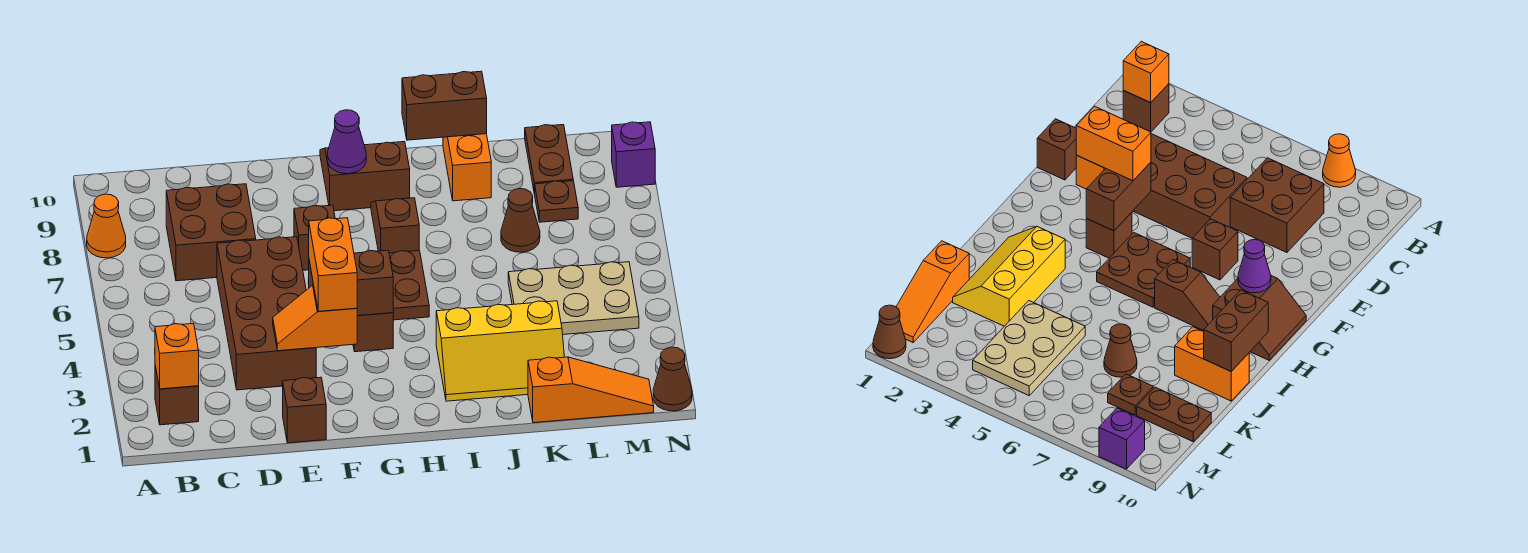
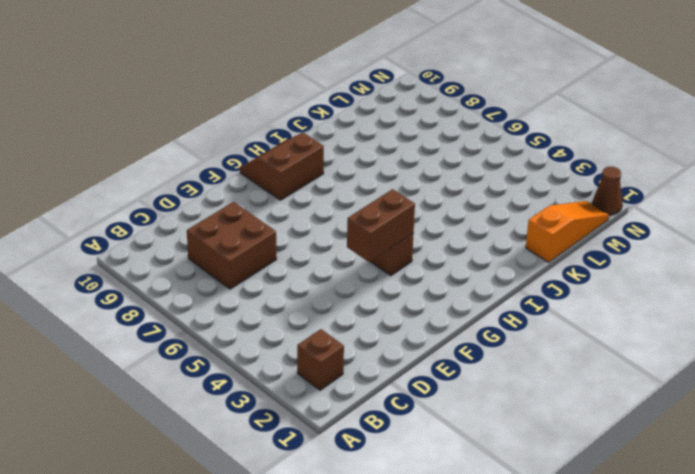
none -> orange 1x1 cone [87,194,126,258]
none -> brown 2x4 brick [217,237,316,390]
none -> brown 1x1 brick [283,377,326,443]

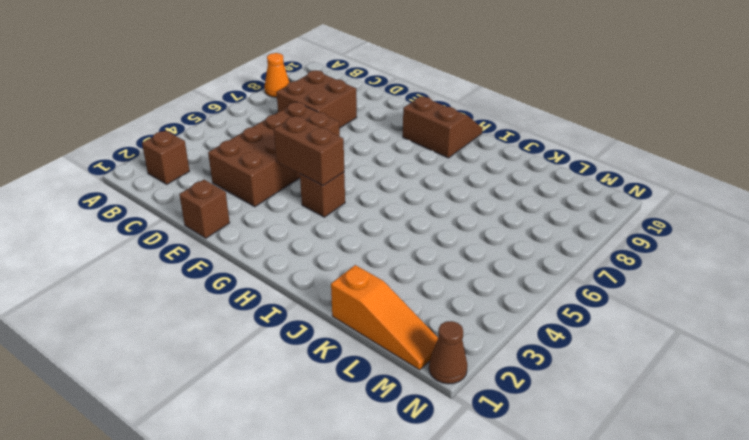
none -> brown 1x1 brick [294,205,335,270]
none -> brown 2x2 plate [389,251,429,320]
none -> brown 1x2 slope [371,198,419,253]

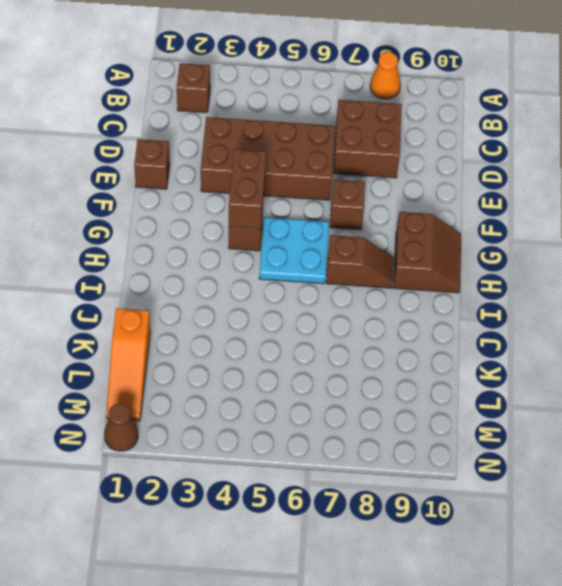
cyan 2x2 plate [259,218,329,284] -> brown 2x2 plate [389,251,429,320]
none -> yellow 2x3 slope [436,301,564,401]
none -> orange 1x2 brick [443,134,491,201]
none -> tan 2x3 plate [508,262,639,335]

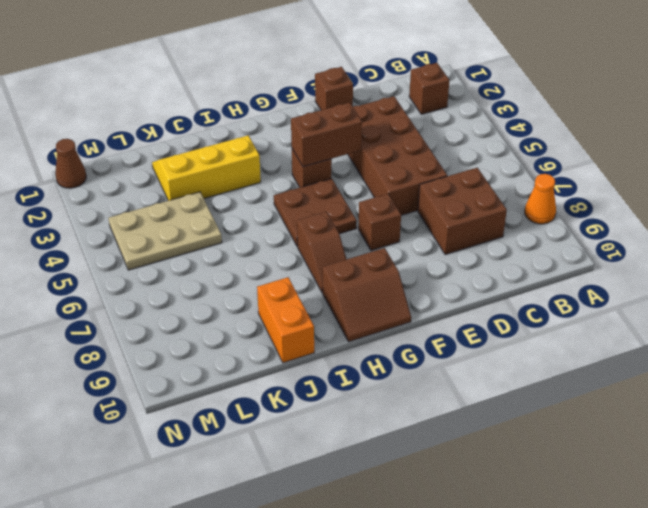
none -> orange 1x3 slope [528,357,654,423]
none -> brown 1x1 cone [501,189,540,252]
none -> brown 1x1 plate [535,181,578,222]

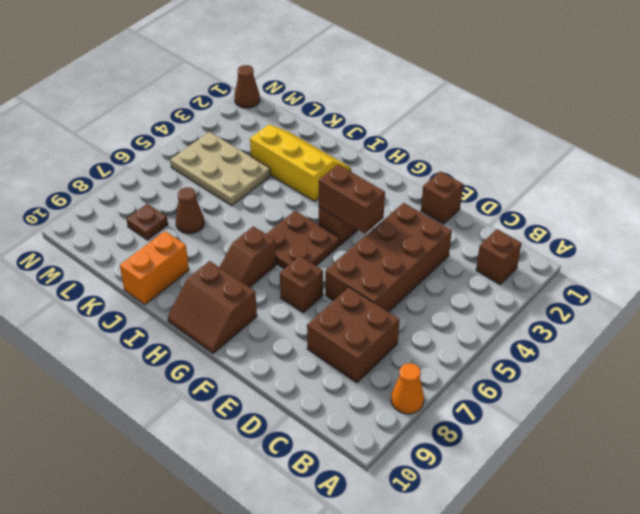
none -> orange 1x3 slope [528,357,654,423]
none -> brown 1x2 plate [525,125,573,194]
none -> purple 1x1 brick [612,122,655,187]

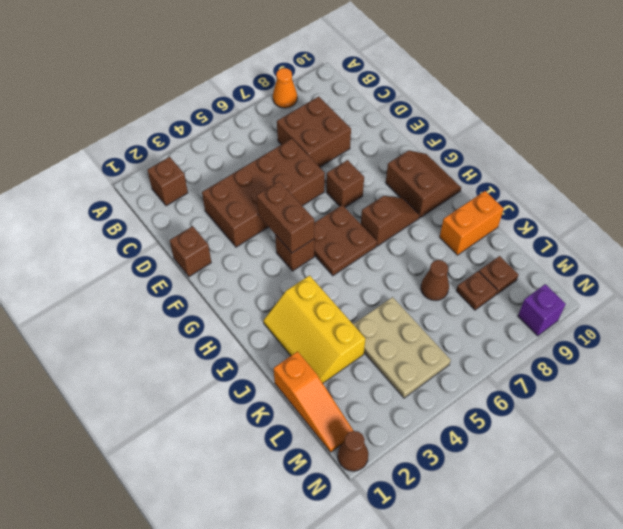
brown 1x1 plate [479,256,519,294] -> brown 1x2 plate [525,125,573,194]
none -> orange 1x1 brick [155,324,199,389]
none -> orange 1x2 slope [273,285,357,351]
none -> purple 1x1 cone [327,110,366,174]

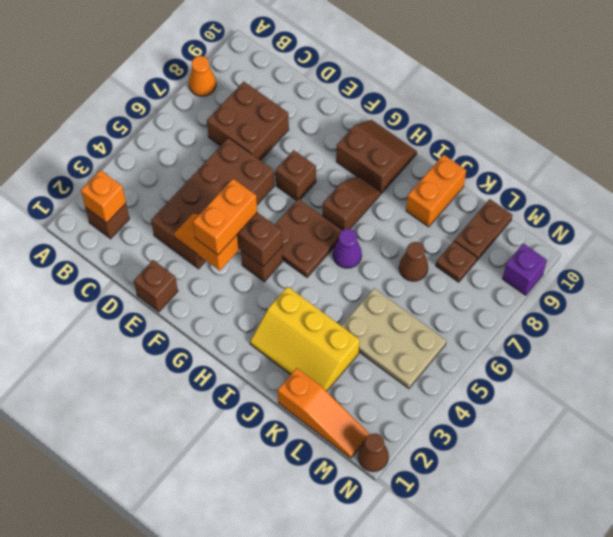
purple 1x1 cone [333,229,362,268] -> purple 1x1 cone moved to [327,110,366,174]
none -> brown 1x2 brick [402,71,487,140]

